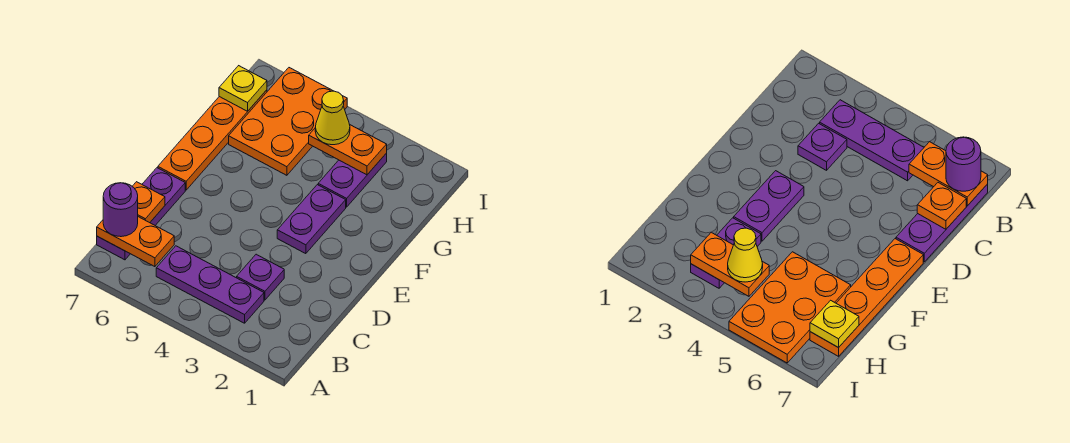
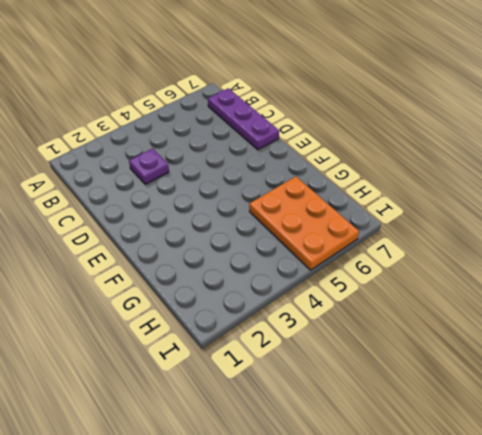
none -> purple 1x3 plate [156,246,264,323]
none -> purple 1x2 plate [277,185,346,254]
none -> orange 1x4 plate [158,90,267,190]

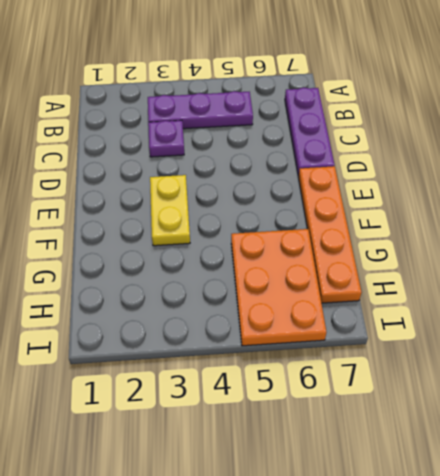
yellow 1x2 plate [150,175,190,246] -> purple 1x2 plate [277,185,346,254]
none -> purple 1x2 plate [318,153,387,207]
none -> orange 1x2 plate [97,217,174,267]
none -> orange 1x1 plate [132,182,165,223]

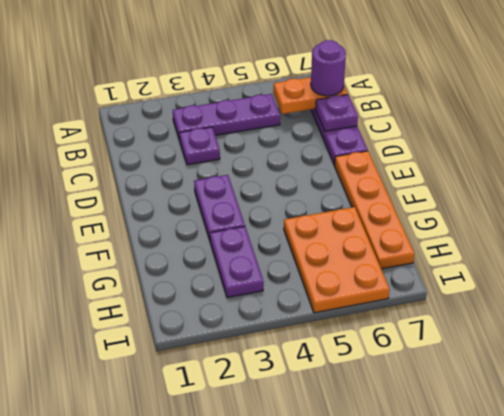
purple 1x1 plate [316,95,358,131] -> orange 1x1 plate [132,182,165,223]
none -> orange 1x2 plate [309,125,387,175]
none -> yellow 1x1 plate [219,66,267,111]
none -> yellow 1x1 cone [315,91,350,145]

